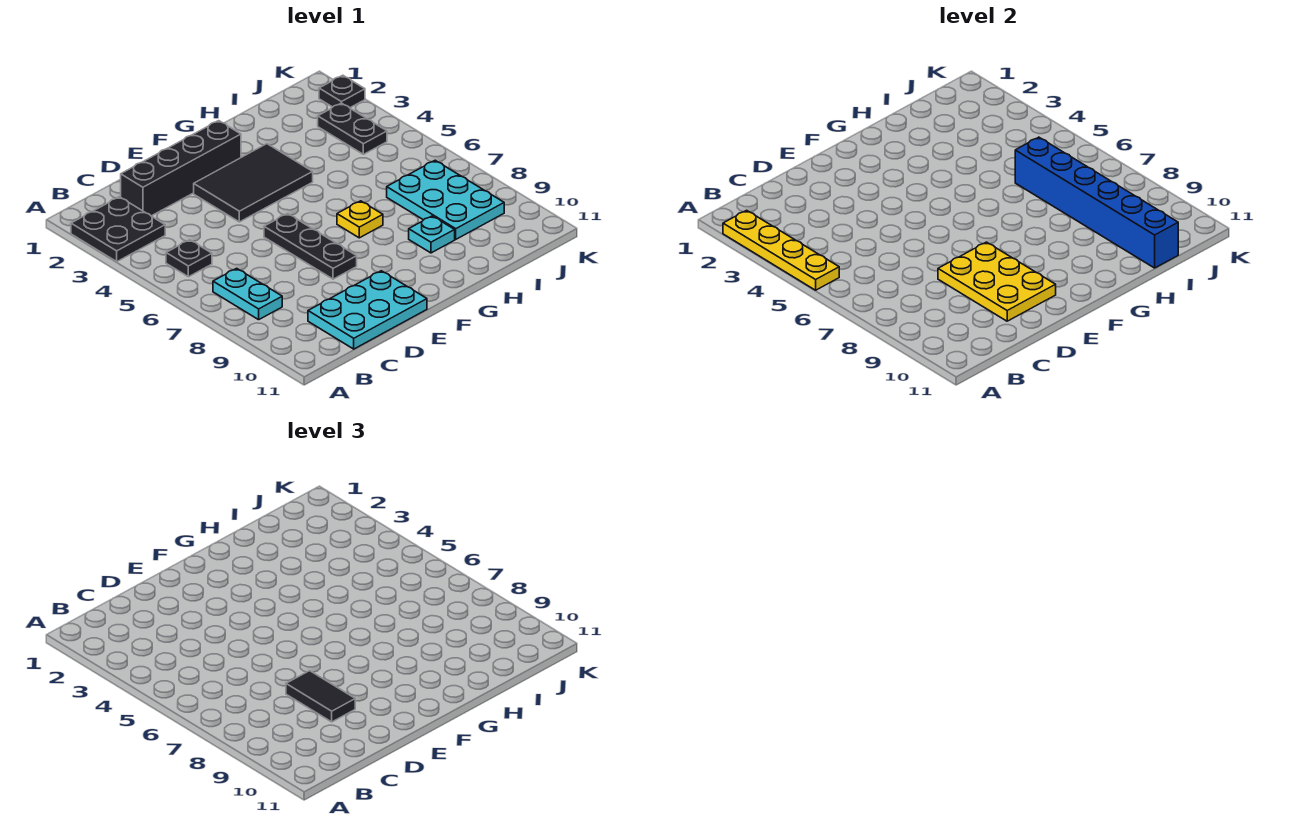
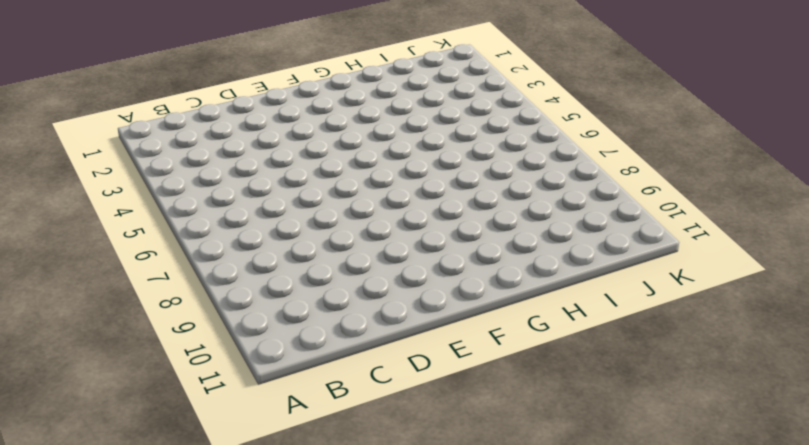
none -> black 2x2 plate [71,197,165,262]
none -> black 1x1 plate [166,240,212,277]
none -> cyan 1x2 plate [213,268,282,320]

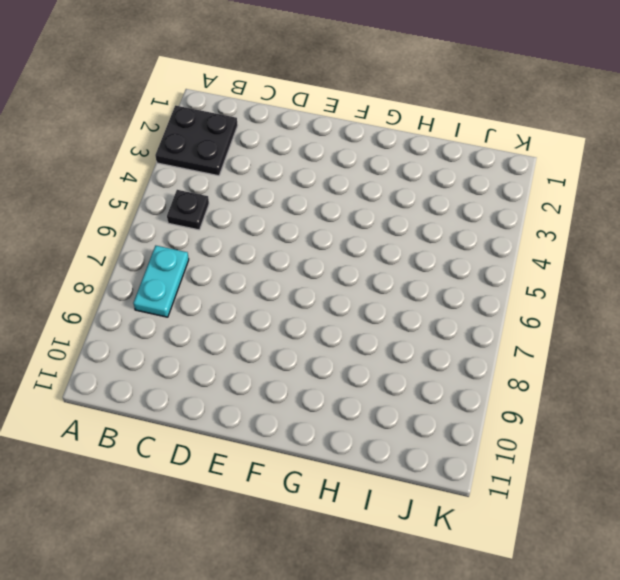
none -> black 1x4 brick [121,121,241,216]
none -> cyan 2x3 plate [308,271,427,349]
none -> black 2x3 tile [194,144,313,222]

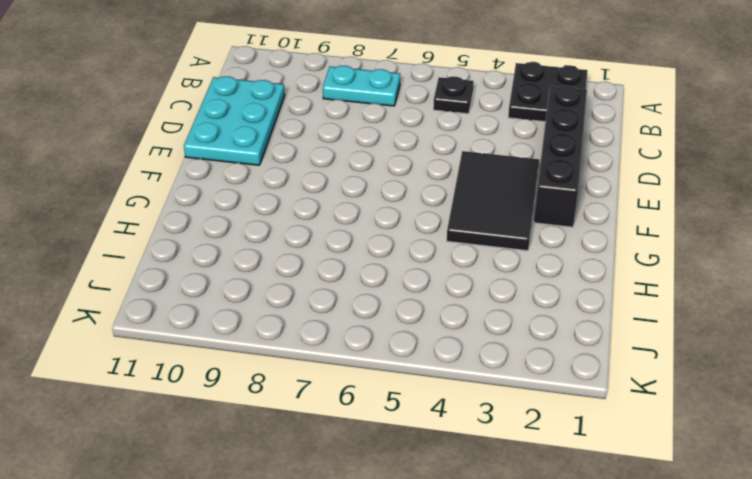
none -> black 1x3 plate [264,214,357,279]
none -> yellow 1x1 plate [337,201,383,238]
none -> cyan 1x1 plate [409,216,455,253]

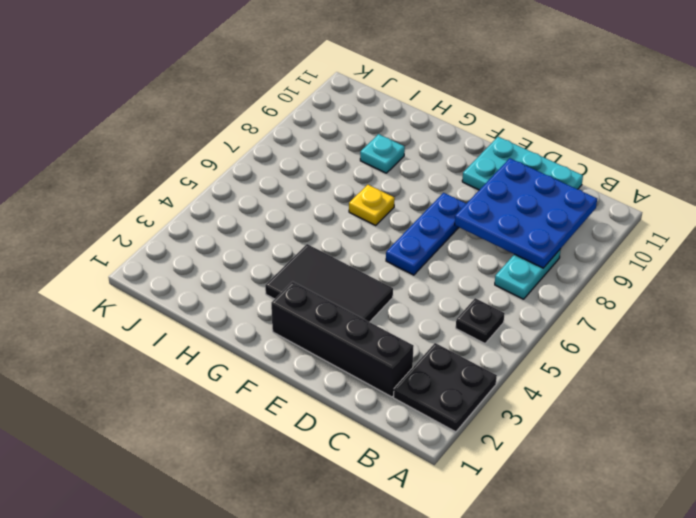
blue 3x3 plate [455,158,597,268] -> yellow 2x3 plate [938,242,1056,321]
blue 1x3 plate [386,193,466,275] -> black 1x3 plate [264,214,357,279]
none -> cyan 2x3 plate [387,160,504,239]
none -> black 1x2 plate [318,103,387,154]
none -> black 1x1 plate [319,75,365,108]

